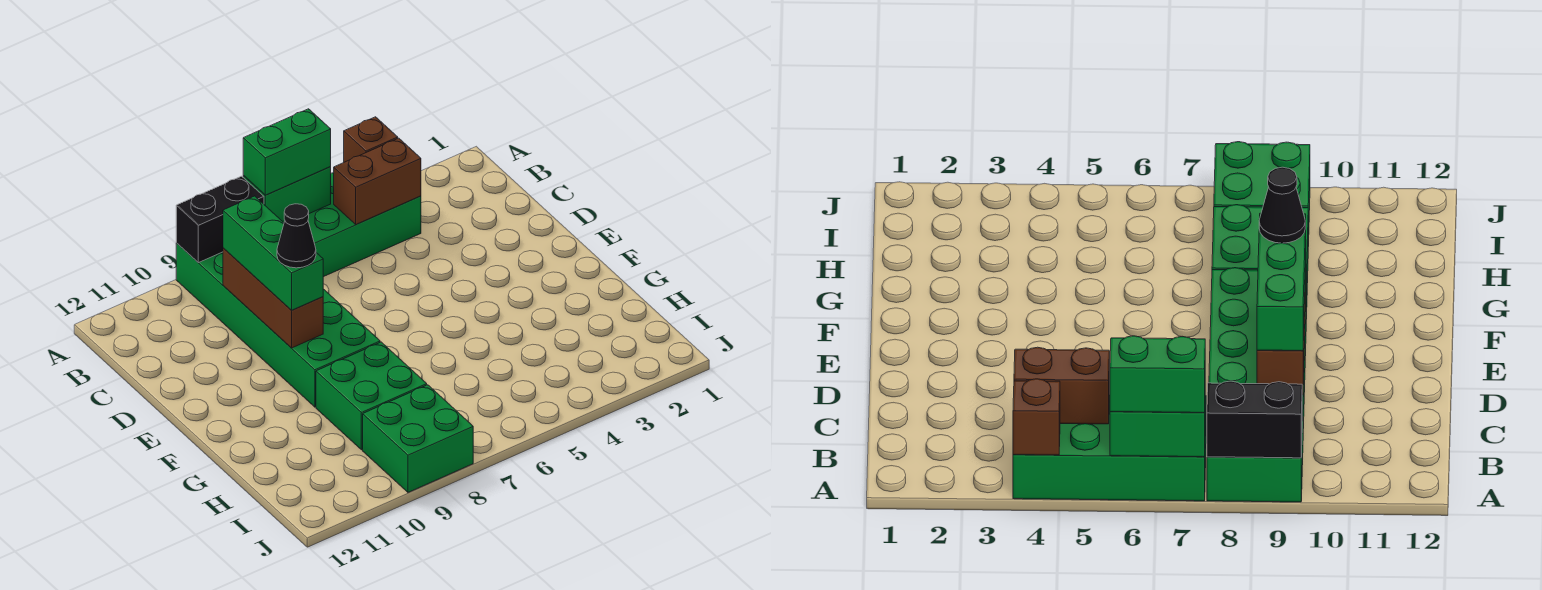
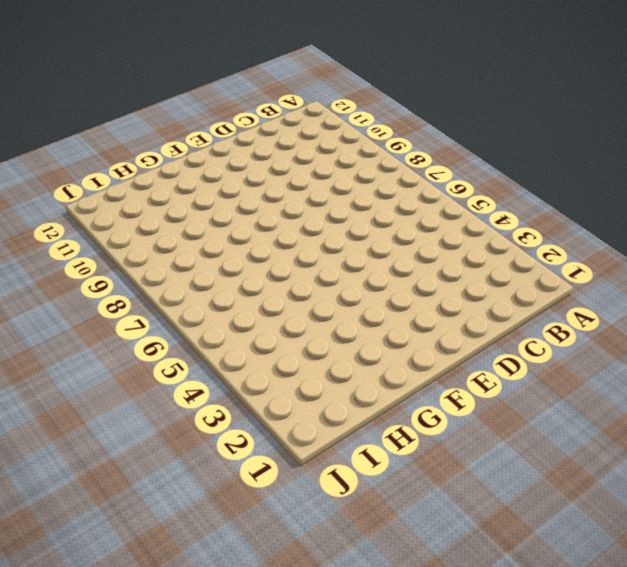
none -> green 2x4 brick [308,173,421,277]
none -> green 2x6 brick [176,243,380,407]
none -> green 2x2 brick [316,342,427,450]

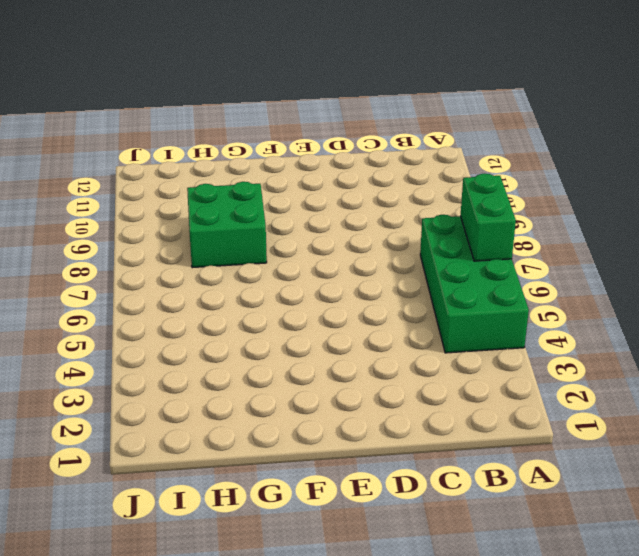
none -> green 2x6 brick [176,243,380,407]
none -> green 2x2 brick [363,385,473,492]
none -> brown 1x1 brick [344,117,398,162]

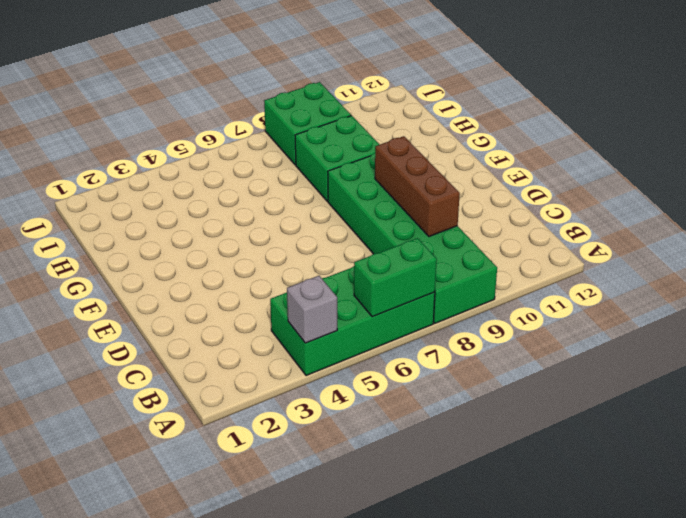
grey 1x1 brick [287,276,337,343] -> brown 1x1 brick [344,117,398,162]
none -> black 1x2 brick [176,176,264,263]
none -> brown 1x2 brick [334,138,421,225]
none -> green 1x2 brick [243,109,331,195]

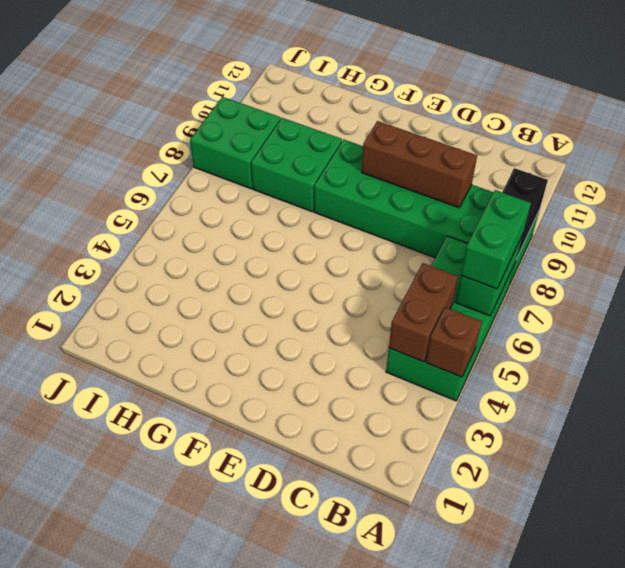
none -> green 1x3 brick [223,196,323,310]
none -> black 1x1 cone [277,204,316,268]

